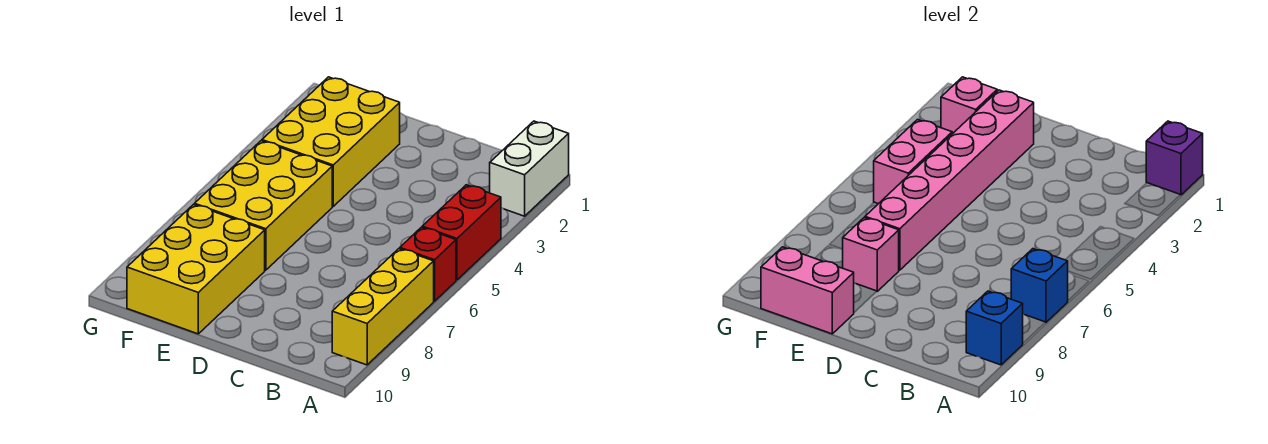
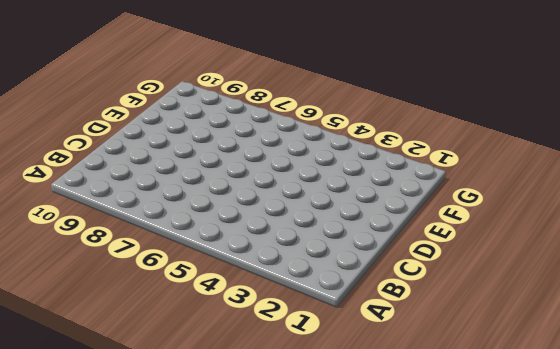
none -> white 1x2 brick [490,121,569,216]
none -> red 1x2 brick [422,185,501,280]
none -> red 1x1 brick [400,227,456,301]

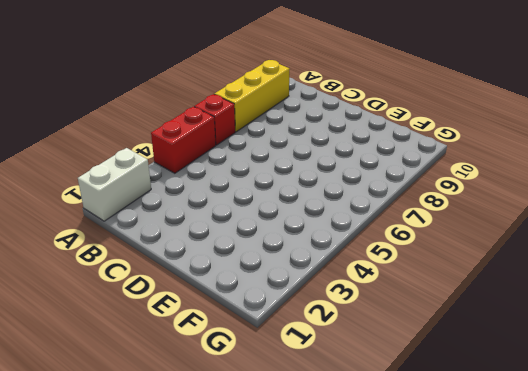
none -> yellow 2x3 brick [262,77,400,206]
none -> yellow 2x3 brick [195,141,332,270]
none -> yellow 2x3 brick [127,204,265,334]

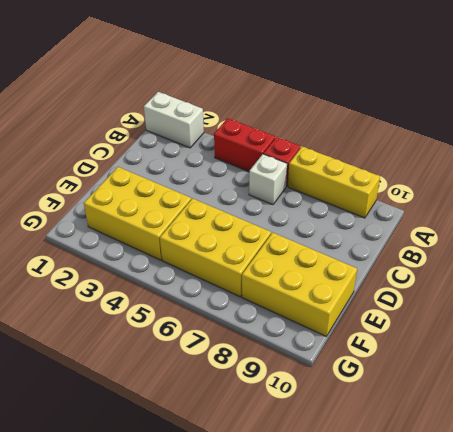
white 1x1 brick [249,154,287,205] -> none
none -> purple 1x1 brick [1146,121,1203,195]
none -> blue 1x1 brick [1011,249,1068,322]
none -> blue 1x1 brick [966,291,1023,365]

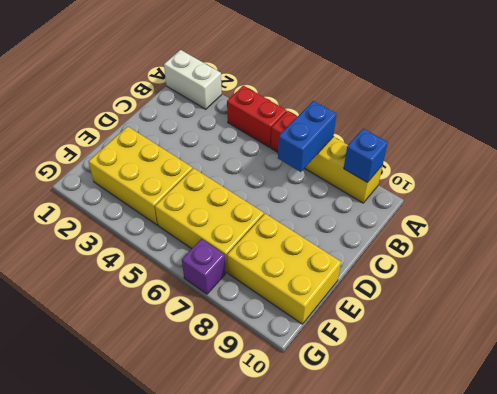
blue 1x2 brick [278,101,337,172] -> blue 1x1 brick [1011,249,1068,322]
purple 1x1 brick [182,239,226,294] -> purple 1x1 brick moved to [1146,121,1203,195]
none -> pink 1x6 brick [865,90,1034,270]
none -> pink 1x1 brick [842,218,899,291]
none -> pink 1x2 brick [761,247,854,334]

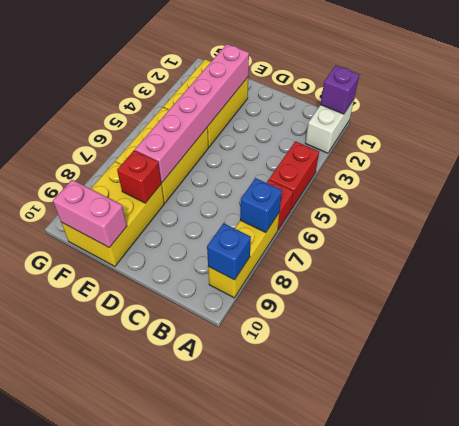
red 1x1 brick [117,150,162,203] -> pink 1x1 brick [842,218,899,291]
none -> pink 1x1 brick [941,77,997,134]
none -> pink 1x2 brick [874,120,952,204]

